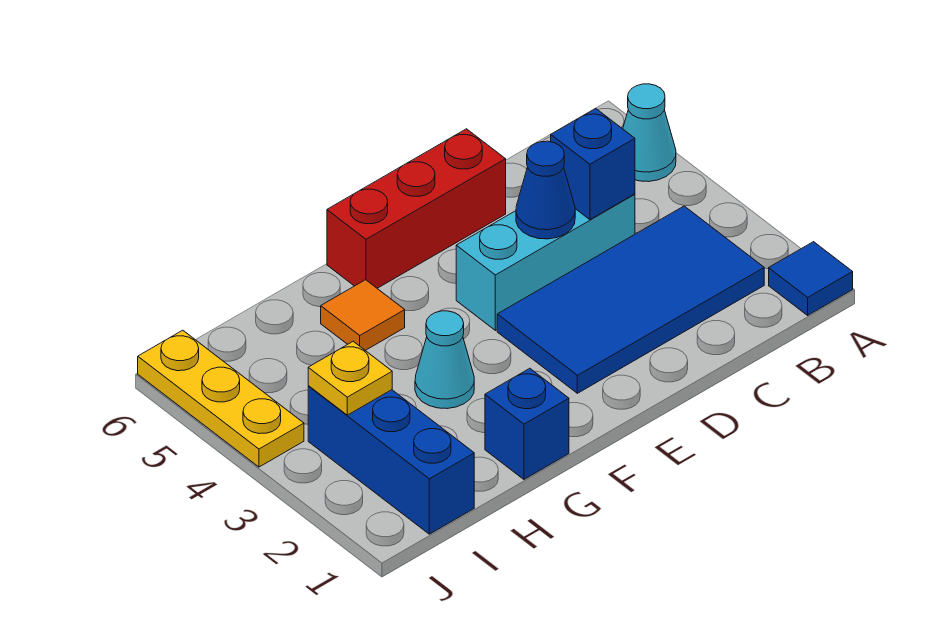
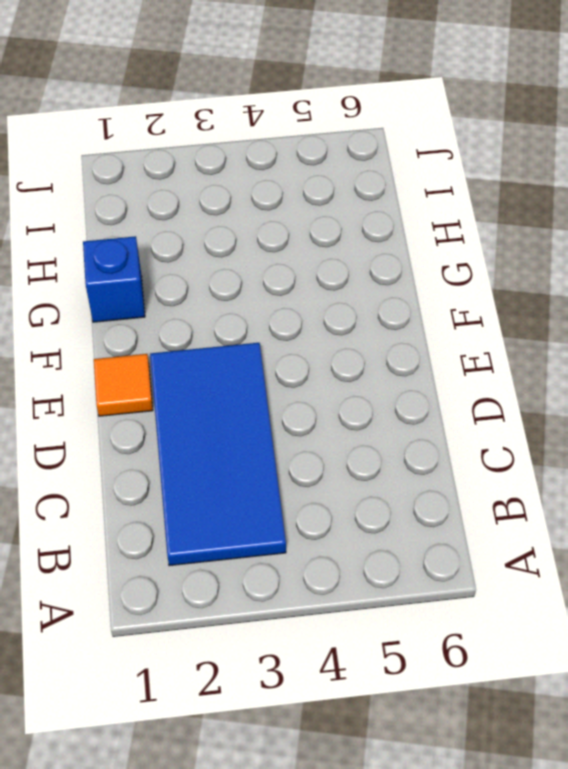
orange 1x1 tile [94,354,153,416] -> orange 1x1 tile moved to [321,280,405,350]
none -> blue 1x1 tile [769,242,853,315]
none -> cyan 1x1 cone [623,84,676,182]
none -> cyan 1x3 brick [456,194,635,330]

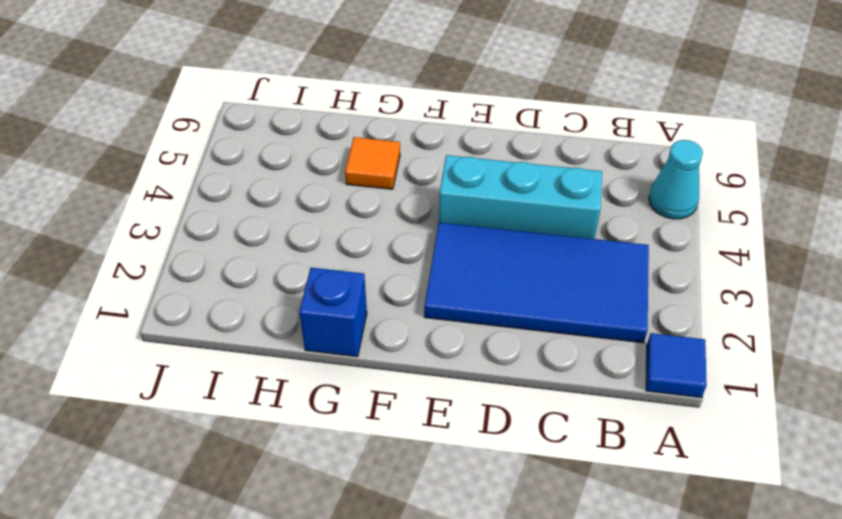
none -> red 1x3 brick [327,129,506,288]
none -> cyan 1x1 cone [415,311,474,409]
none -> blue 1x3 brick [308,386,474,534]

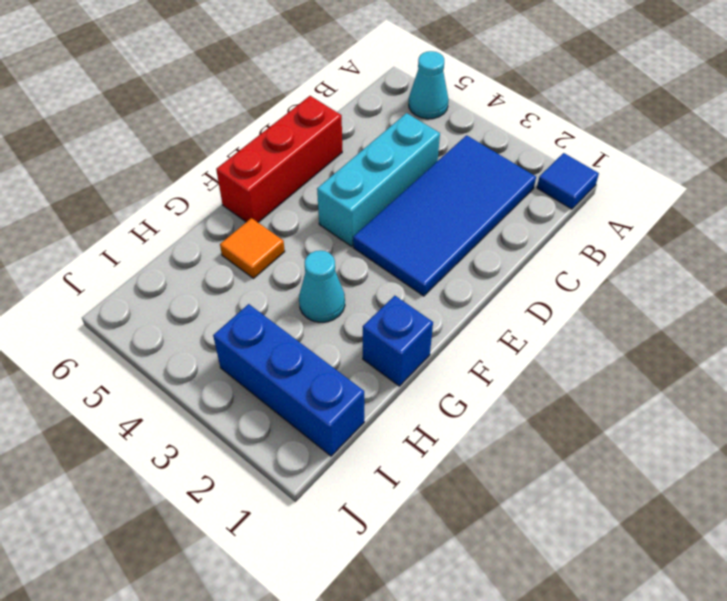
none -> yellow 1x3 plate [138,330,304,467]
none -> blue 1x1 brick [551,108,635,220]
none -> blue 1x1 cone [516,141,575,239]

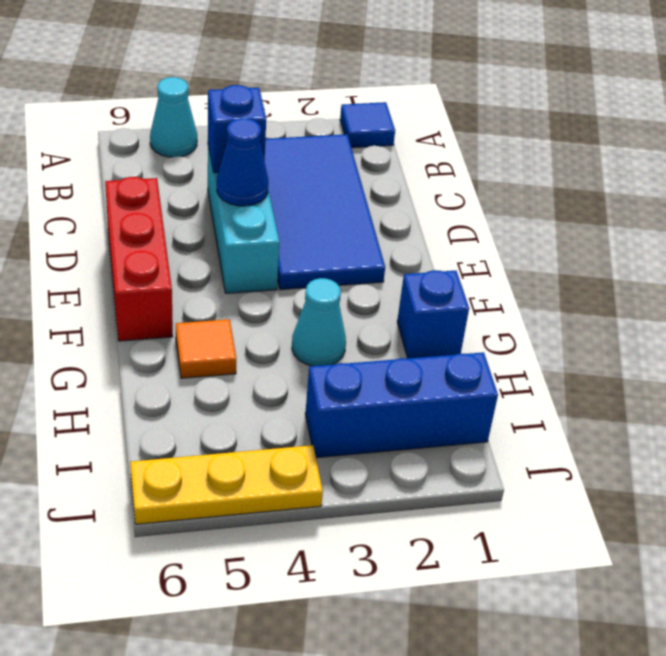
none -> yellow 1x1 plate [308,341,392,415]

